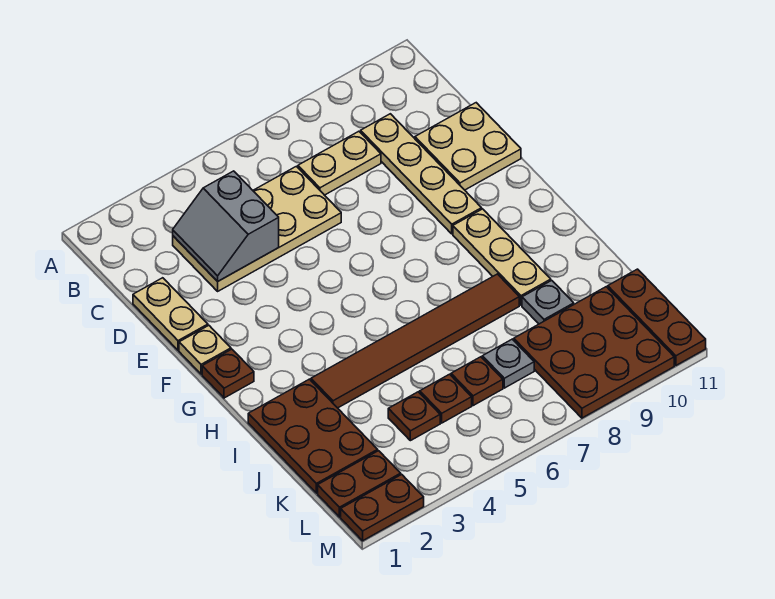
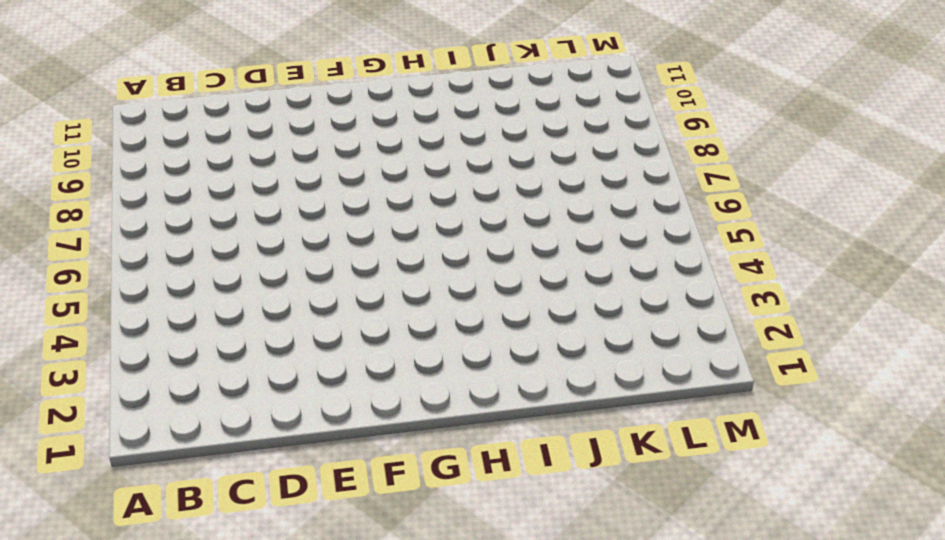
none -> tan 2x4 plate [173,166,341,291]
none -> tan 1x2 plate [298,131,381,195]
none -> tan 1x4 plate [361,114,482,234]

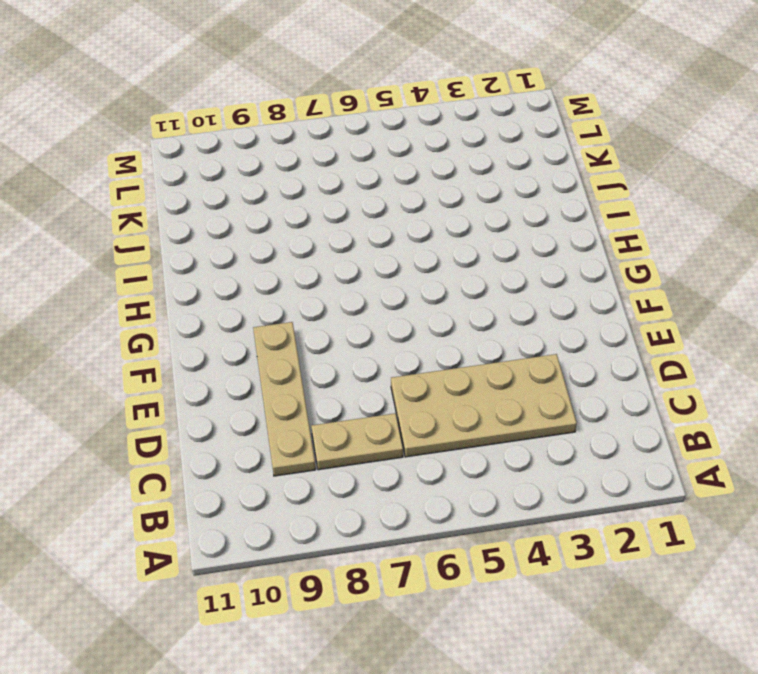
none -> tan 1x2 plate [133,278,208,350]
none -> tan 2x2 plate [415,103,521,190]
none -> tan 1x1 plate [179,325,231,374]

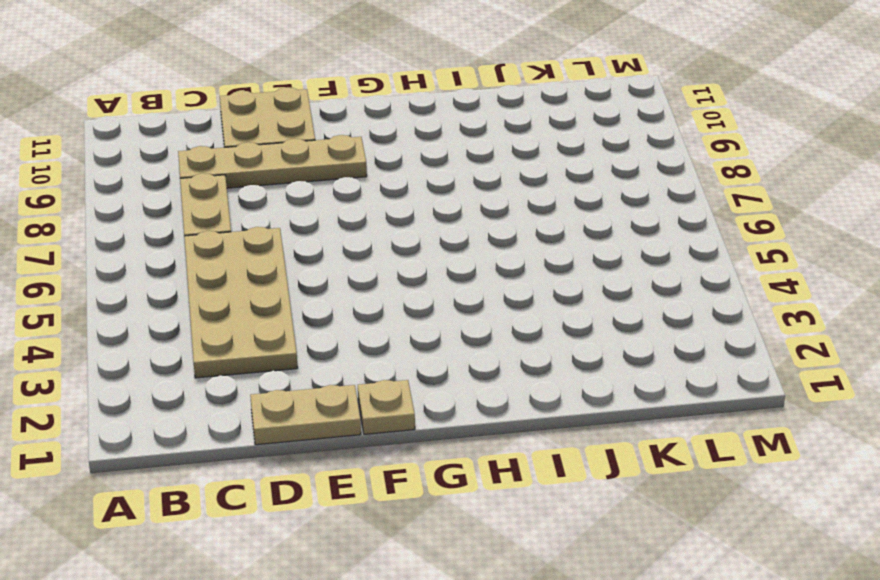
none -> brown 1x1 plate [202,349,254,398]
none -> tan 1x3 plate [453,209,551,305]
none -> brown 2x3 plate [248,379,378,493]

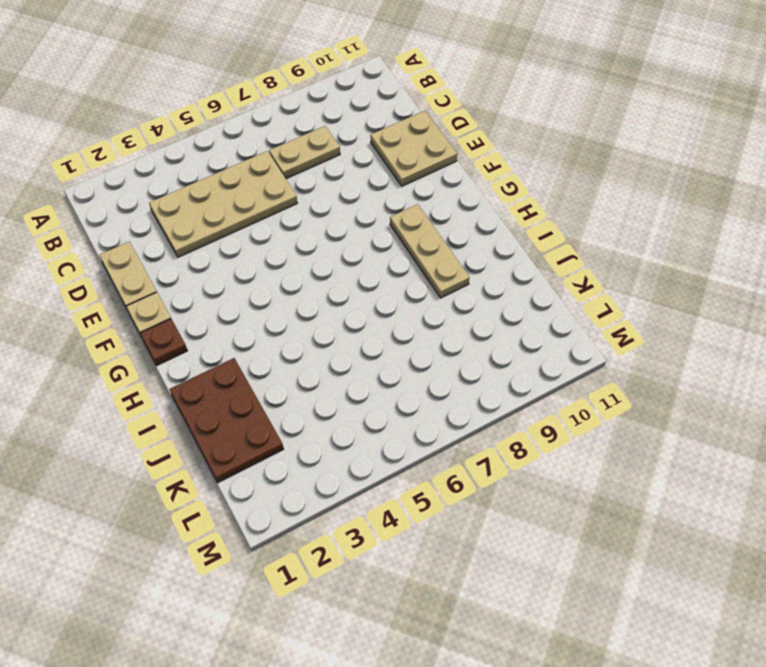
none -> tan 1x4 plate [361,114,482,234]
none -> brown 1x6 tile [311,274,519,408]
none -> grey 1x1 plate [522,280,574,324]

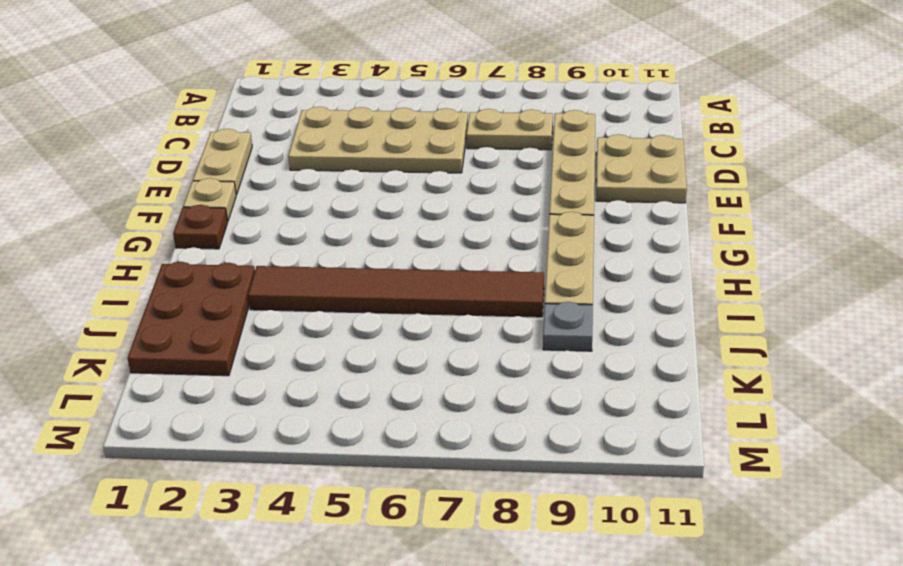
none -> brown 1x1 plate [388,392,440,441]
none -> brown 1x1 plate [420,374,472,423]
none -> brown 1x1 plate [451,357,503,406]

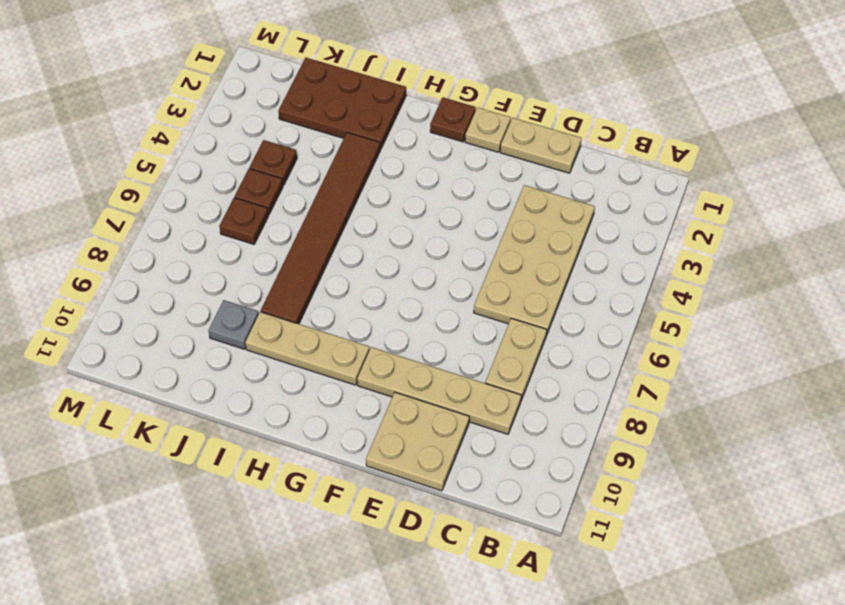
none -> grey 1x1 plate [482,339,534,388]
none -> brown 3x3 plate [514,287,674,418]
none -> brown 1x3 plate [608,269,706,365]

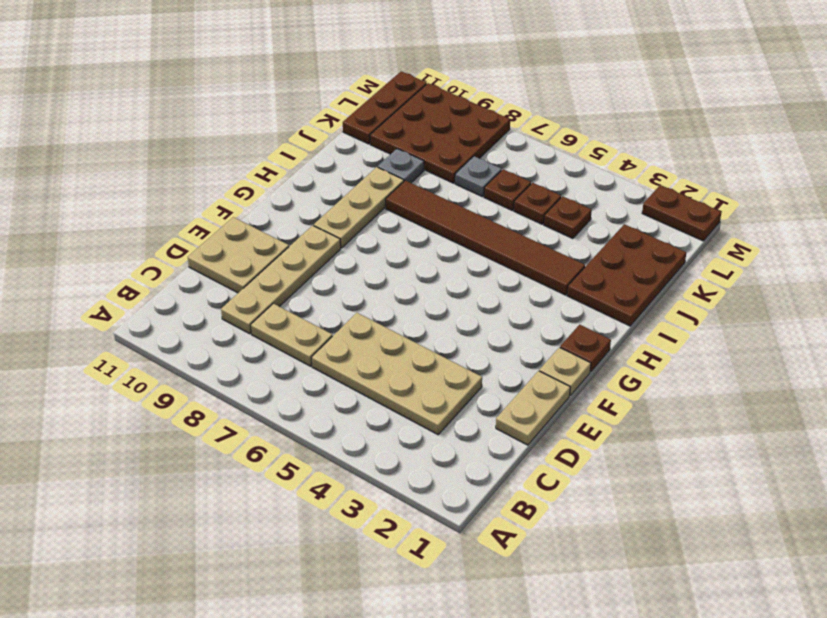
none -> brown 1x2 plate [318,451,401,517]
none -> grey 2x2 slope [173,171,279,281]

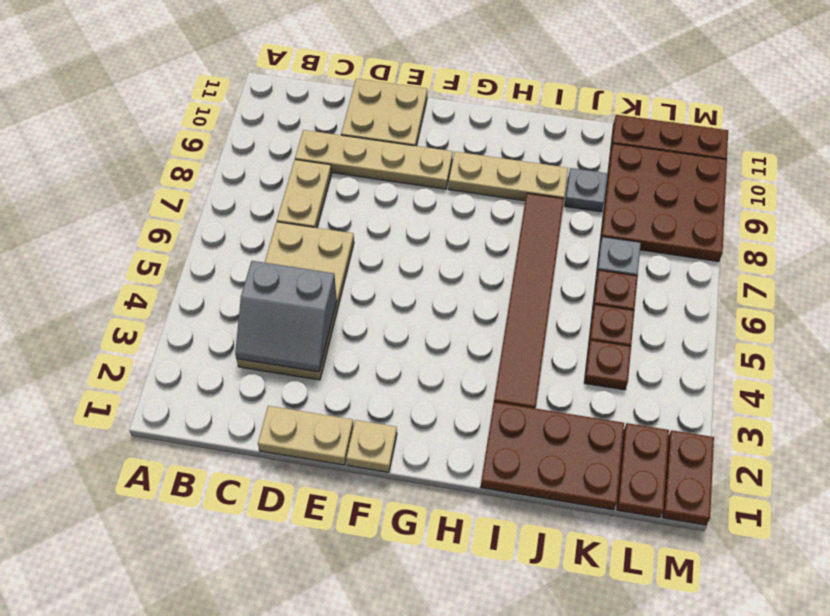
none -> brown 1x1 plate [202,349,254,398]

